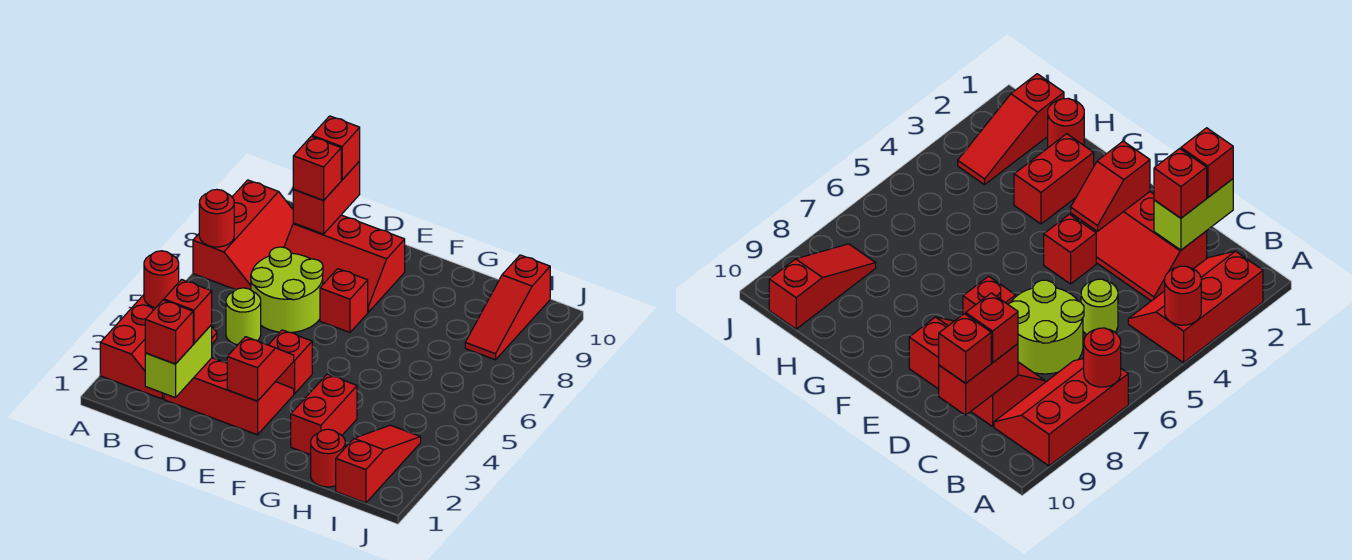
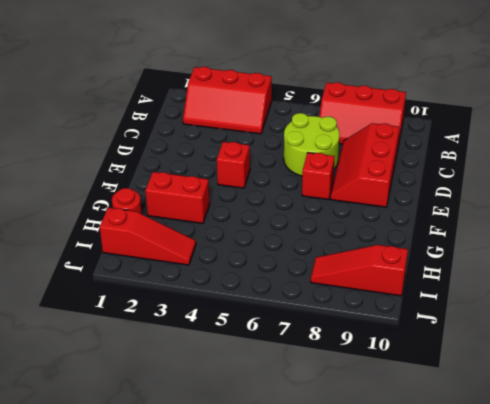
none -> red 2x3 slope [164,358,294,435]
none -> lime 1x1 round brick [226,288,261,345]
none -> red 1x1 round brick [144,251,179,308]

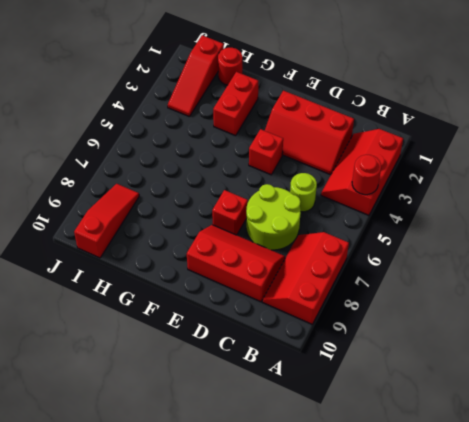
none -> red 1x1 round brick [199,189,234,247]
none -> lime 1x2 brick [145,325,212,398]
none -> red 1x2 brick [293,161,360,234]

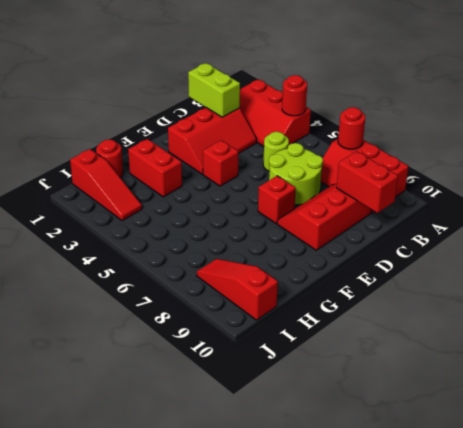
none -> red 1x2 slope [227,337,294,401]
none -> red 1x1 brick [145,300,193,364]
none -> red 1x1 brick [164,280,212,343]

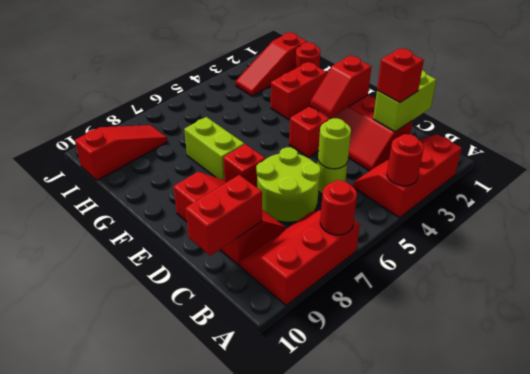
lime 1x1 round brick [318,118,351,169] -> none
lime 1x2 brick [184,117,244,180] -> none
none -> red 1x1 brick [145,300,193,364]
none -> red 1x1 brick [293,136,341,200]
none -> red 1x1 brick [312,116,360,180]

